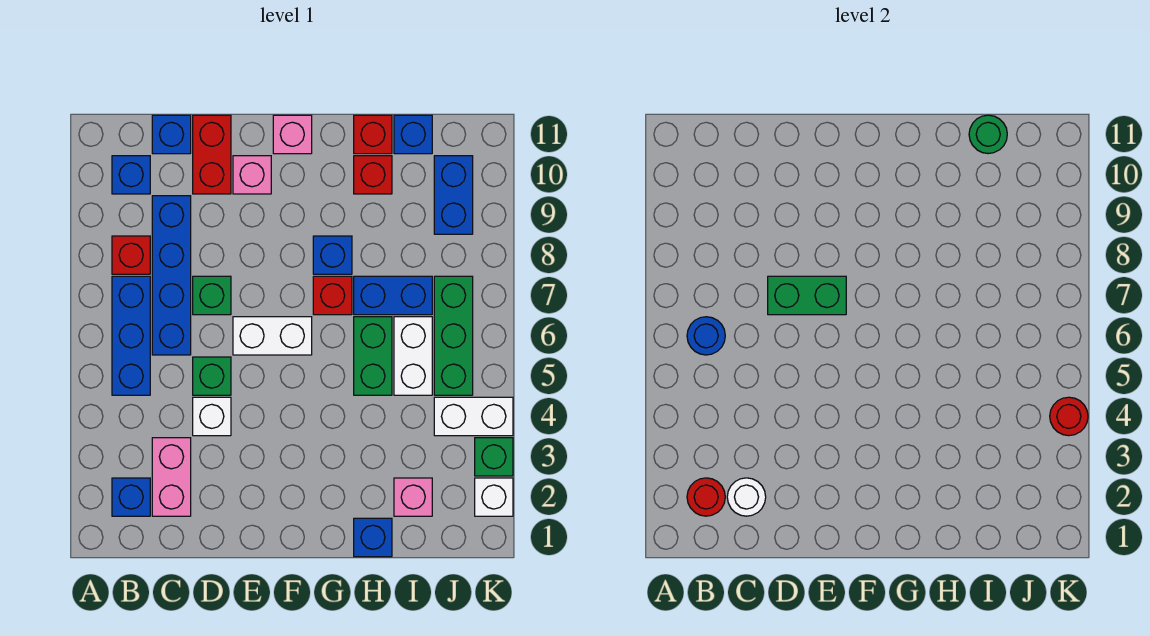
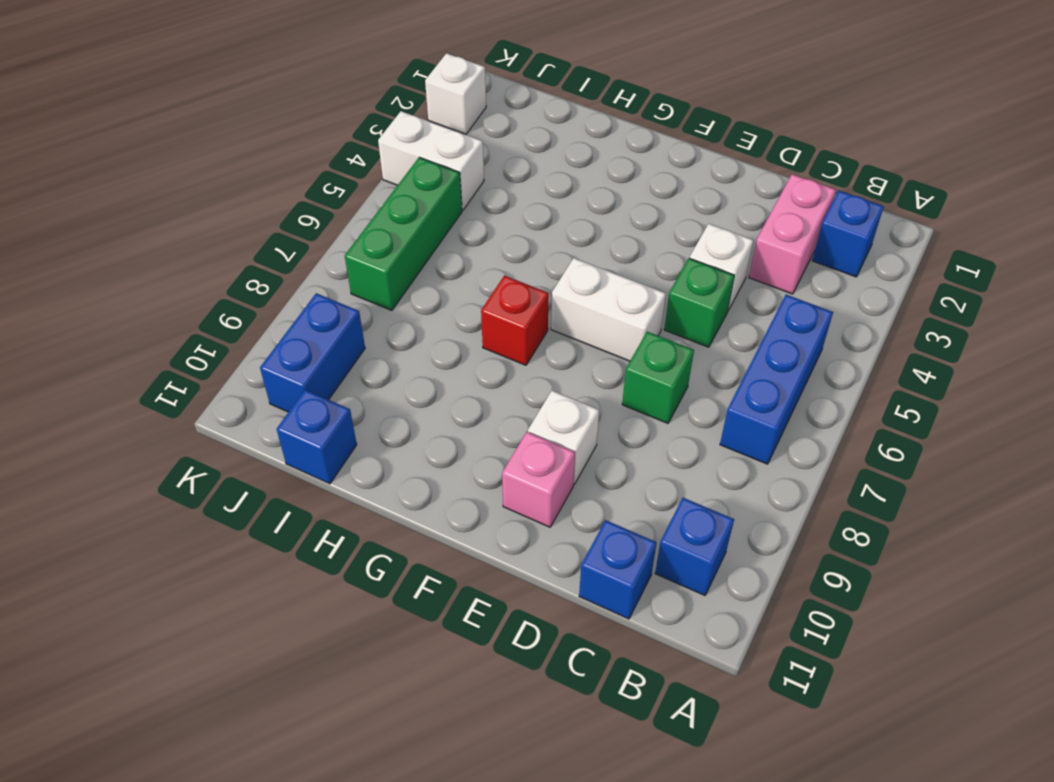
white 1x1 brick [528,391,599,484] -> none
none -> red 1x1 brick [112,236,150,274]
none -> blue 1x4 brick [152,196,191,355]
none -> red 1x2 brick [193,115,231,194]
none -> pink 1x1 brick [273,115,312,154]

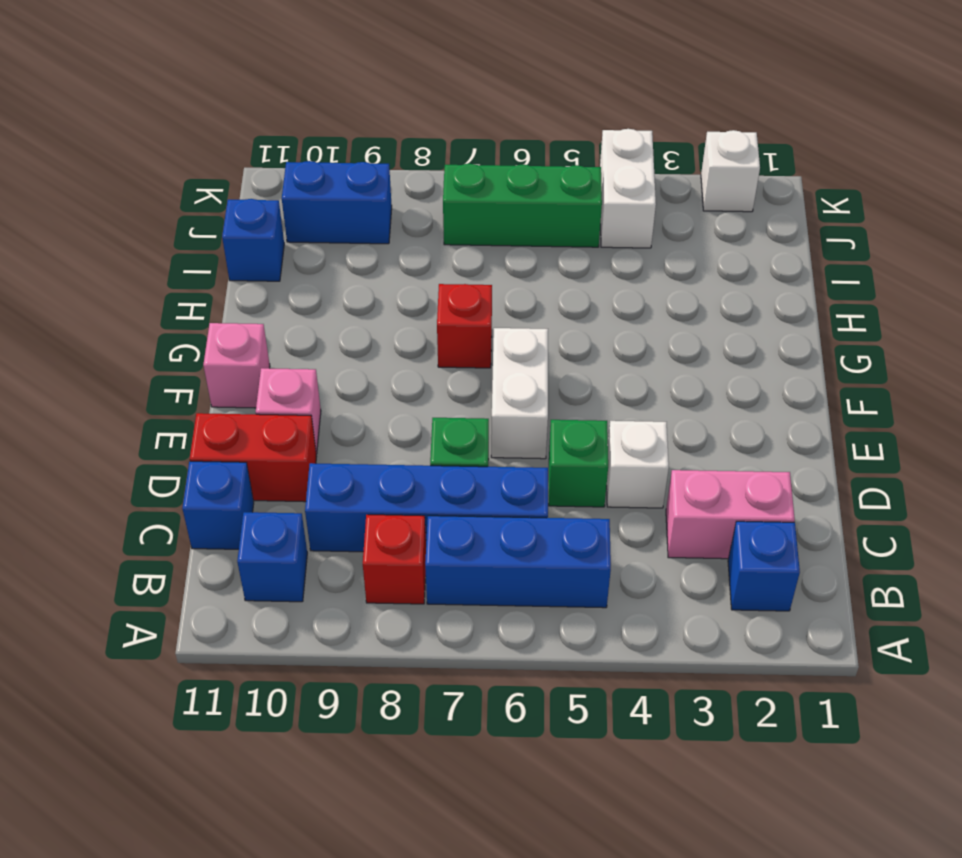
none -> blue 1x1 brick [313,236,352,274]
none -> blue 1x1 brick [354,518,392,557]
none -> green 1x2 brick [354,317,392,395]
none -> blue 1x2 brick [354,276,432,315]

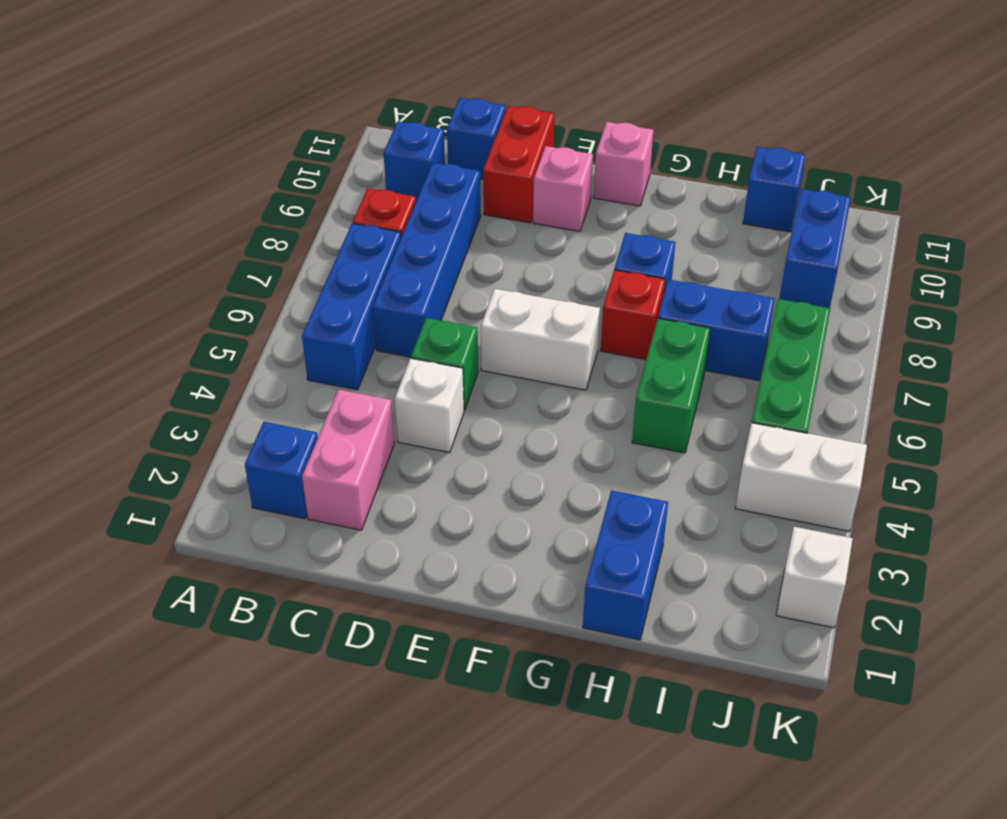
blue 1x2 brick [583,490,668,640] -> blue 1x1 brick [354,518,392,557]
none -> green 1x1 brick [193,276,231,315]
none -> red 1x1 brick [354,156,392,194]
none -> red 1x1 brick [354,115,392,154]
none -> pink 1x1 brick [394,478,432,516]

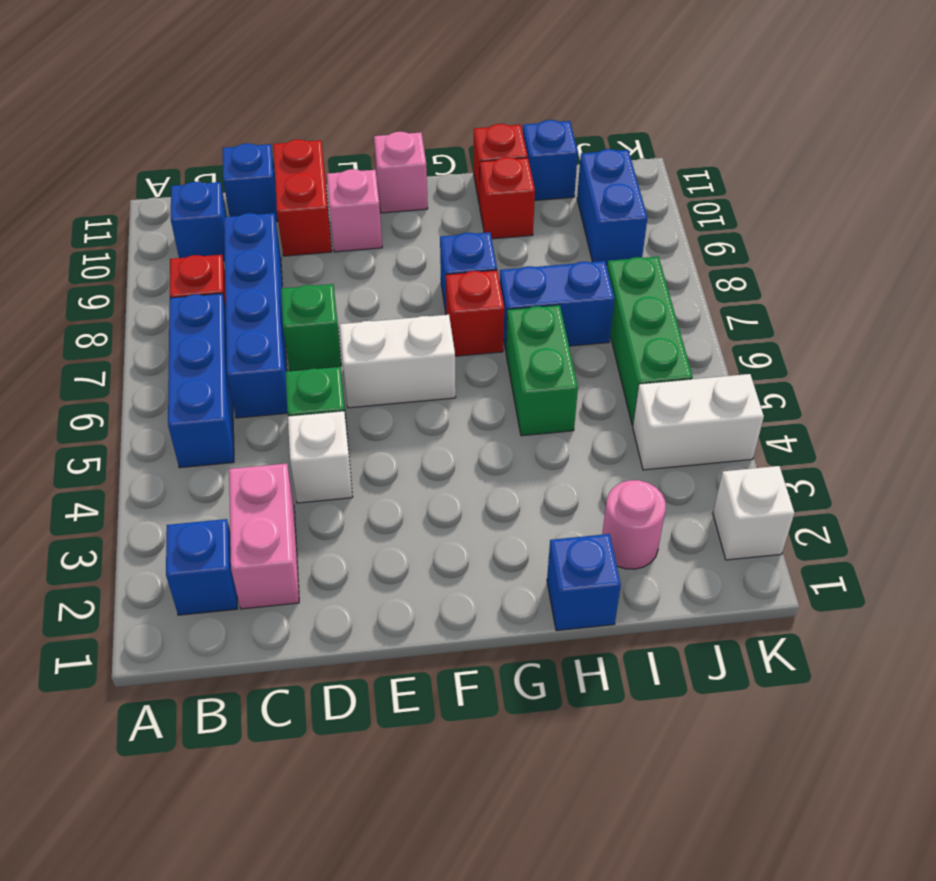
pink 1x1 round brick [602,480,666,569] -> pink 1x1 brick [394,478,432,516]
none -> white 1x2 brick [394,317,432,395]
none -> green 1x1 brick [475,438,513,476]
none -> red 1x1 round brick [687,478,725,516]
none -> blue 1x1 round brick [687,317,725,355]

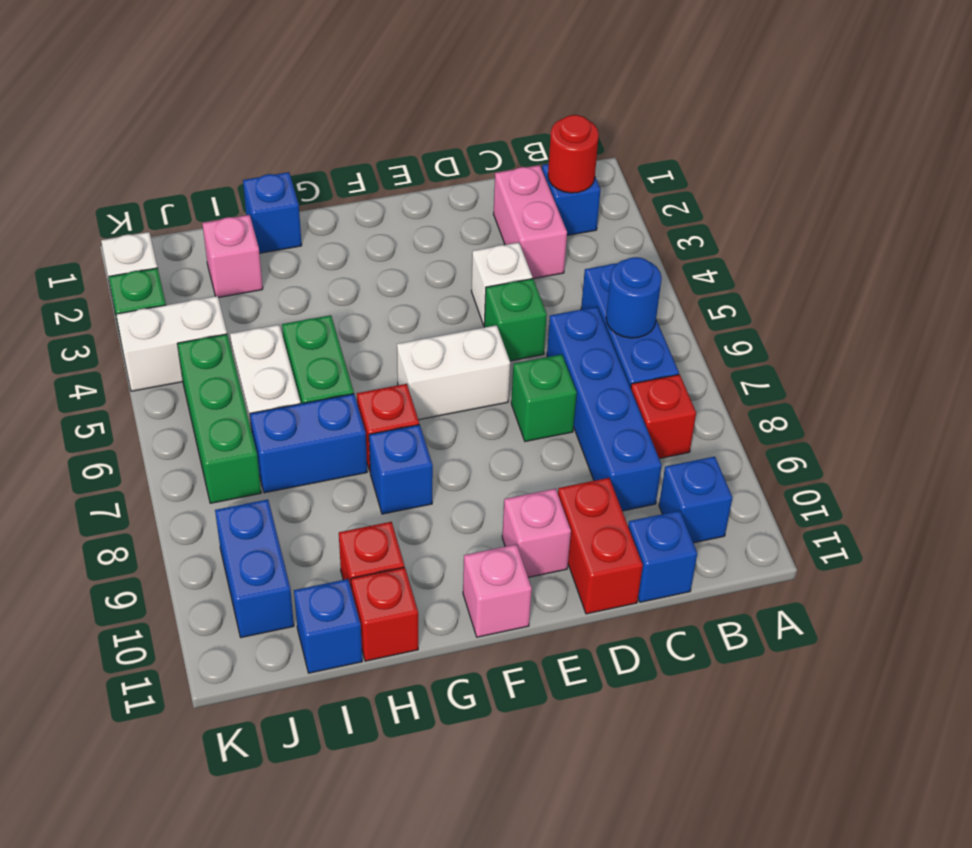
none -> white 1x1 round brick [727,478,766,516]
none -> green 1x2 brick [768,276,846,315]
none -> green 1x1 round brick [969,115,1007,154]
none -> red 1x1 round brick [1050,397,1088,436]

